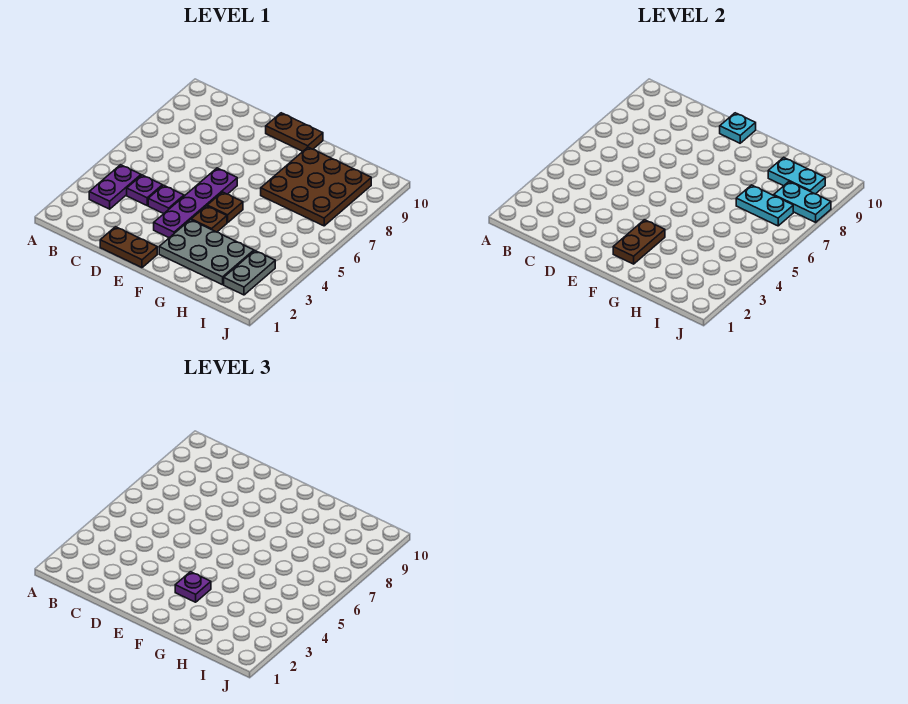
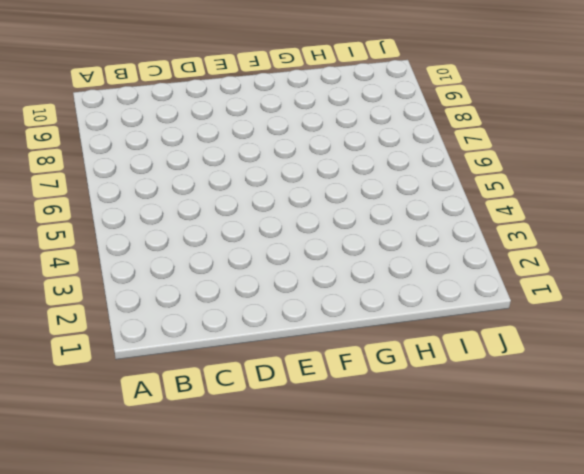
none -> purple 1x2 plate [89,165,141,209]
none -> purple 1x1 plate [127,175,162,205]
none -> brown 1x2 plate [100,227,157,268]

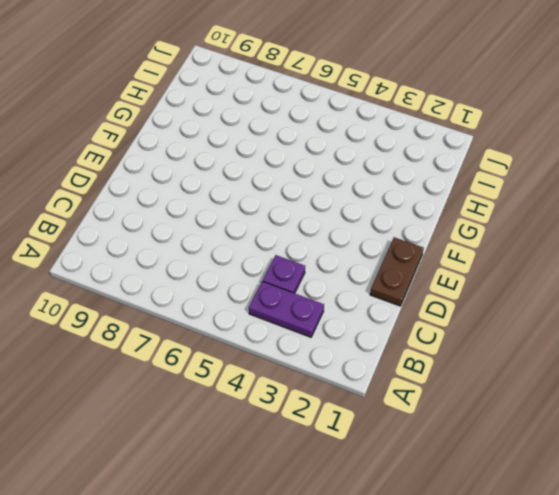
none -> purple 1x1 plate [148,185,184,214]
none -> purple 1x4 plate [154,168,237,238]
none -> brown 1x2 plate [266,113,323,151]

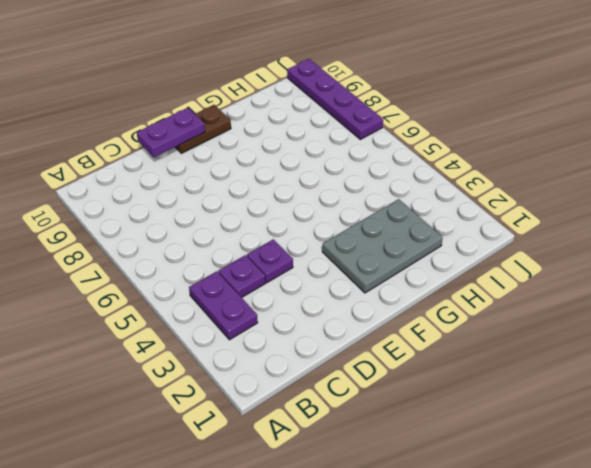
purple 1x2 plate [137,108,205,157] -> cyan 1x1 plate [720,113,756,143]
purple 1x4 plate [287,59,383,139] -> purple 1x4 plate moved to [154,168,237,238]
none -> brown 1x2 plate [100,227,157,268]
none -> brown 1x1 plate [191,206,227,232]
none -> brown 1x1 plate [207,192,243,223]

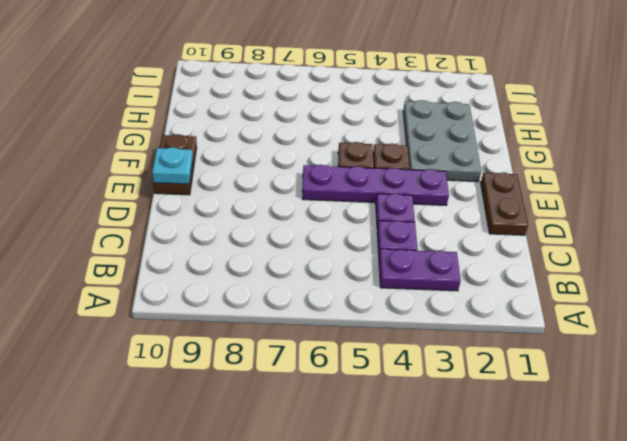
none -> brown 3x3 plate [261,147,371,226]
none -> grey 1x2 plate [224,251,275,295]
none -> brown 1x2 plate [613,220,665,264]

